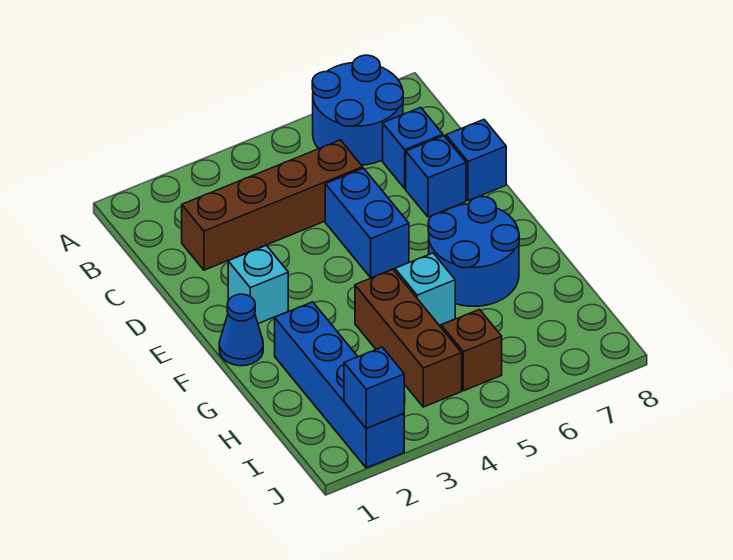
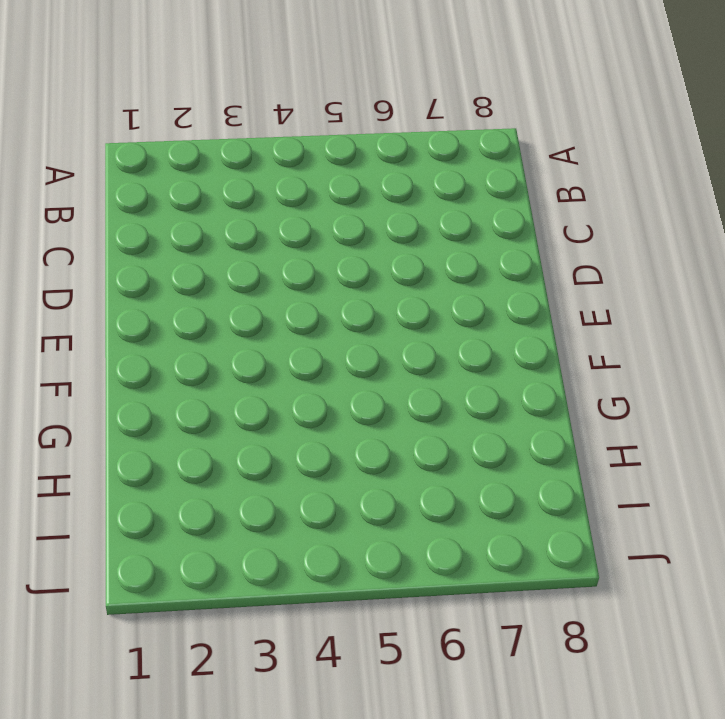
none -> blue 2x2 round brick [312,55,403,165]
none -> brown 1x4 brick [182,140,363,270]
none -> blue 1x1 brick [383,107,443,189]

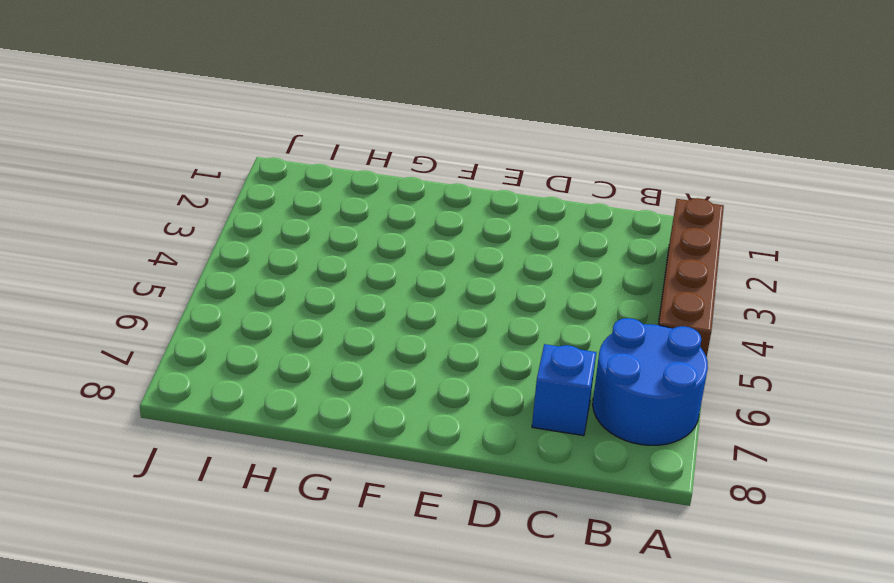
brown 1x4 brick [658,198,724,357] -> brown 1x4 brick moved to [182,140,363,270]
none -> blue 1x2 brick [325,168,409,278]
none -> blue 1x1 brick [406,136,466,217]
none -> blue 1x1 brick [446,120,506,201]

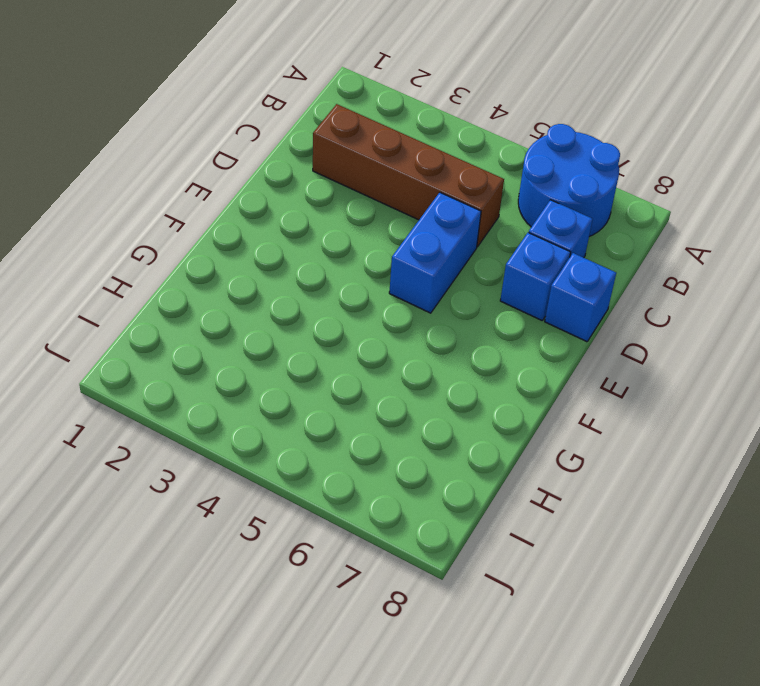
none -> cyan 1x1 brick [228,245,288,324]
none -> blue 1x1 cone [219,294,263,366]
none -> blue 2x2 round brick [428,197,519,306]

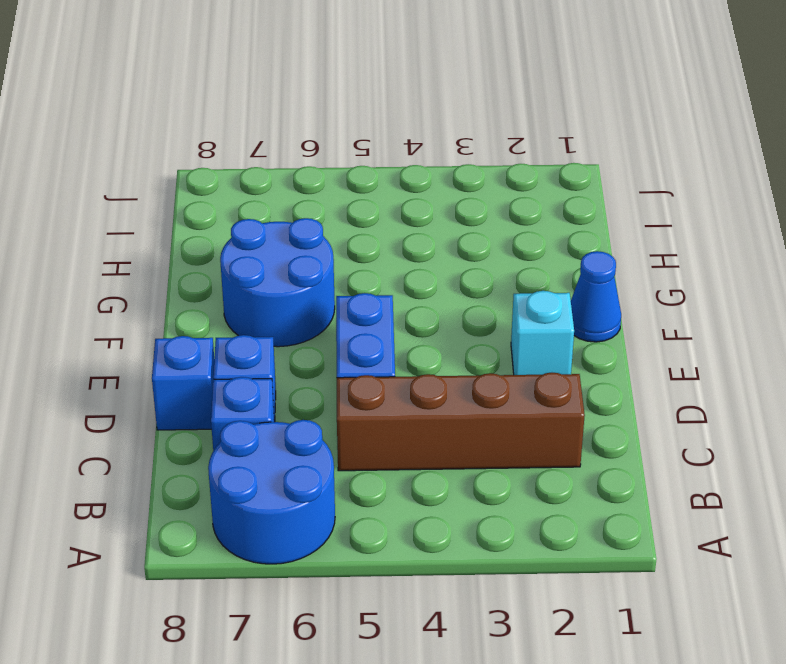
none -> blue 1x4 brick [275,302,404,468]
none -> brown 1x3 brick [355,269,462,407]
none -> cyan 1x1 brick [395,253,455,325]

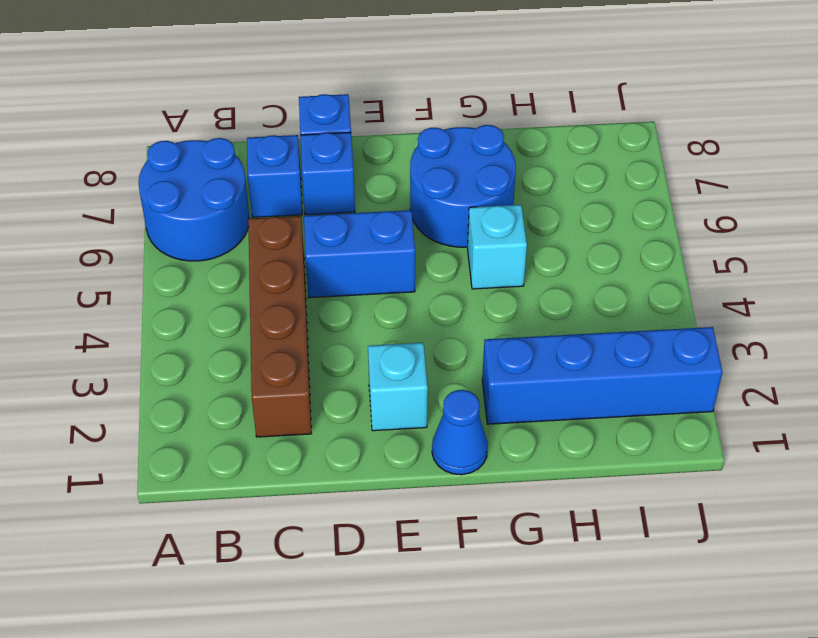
none -> brown 1x3 brick [355,269,462,407]
none -> brown 1x1 brick [441,310,502,391]
none -> blue 1x1 brick [344,347,404,428]

